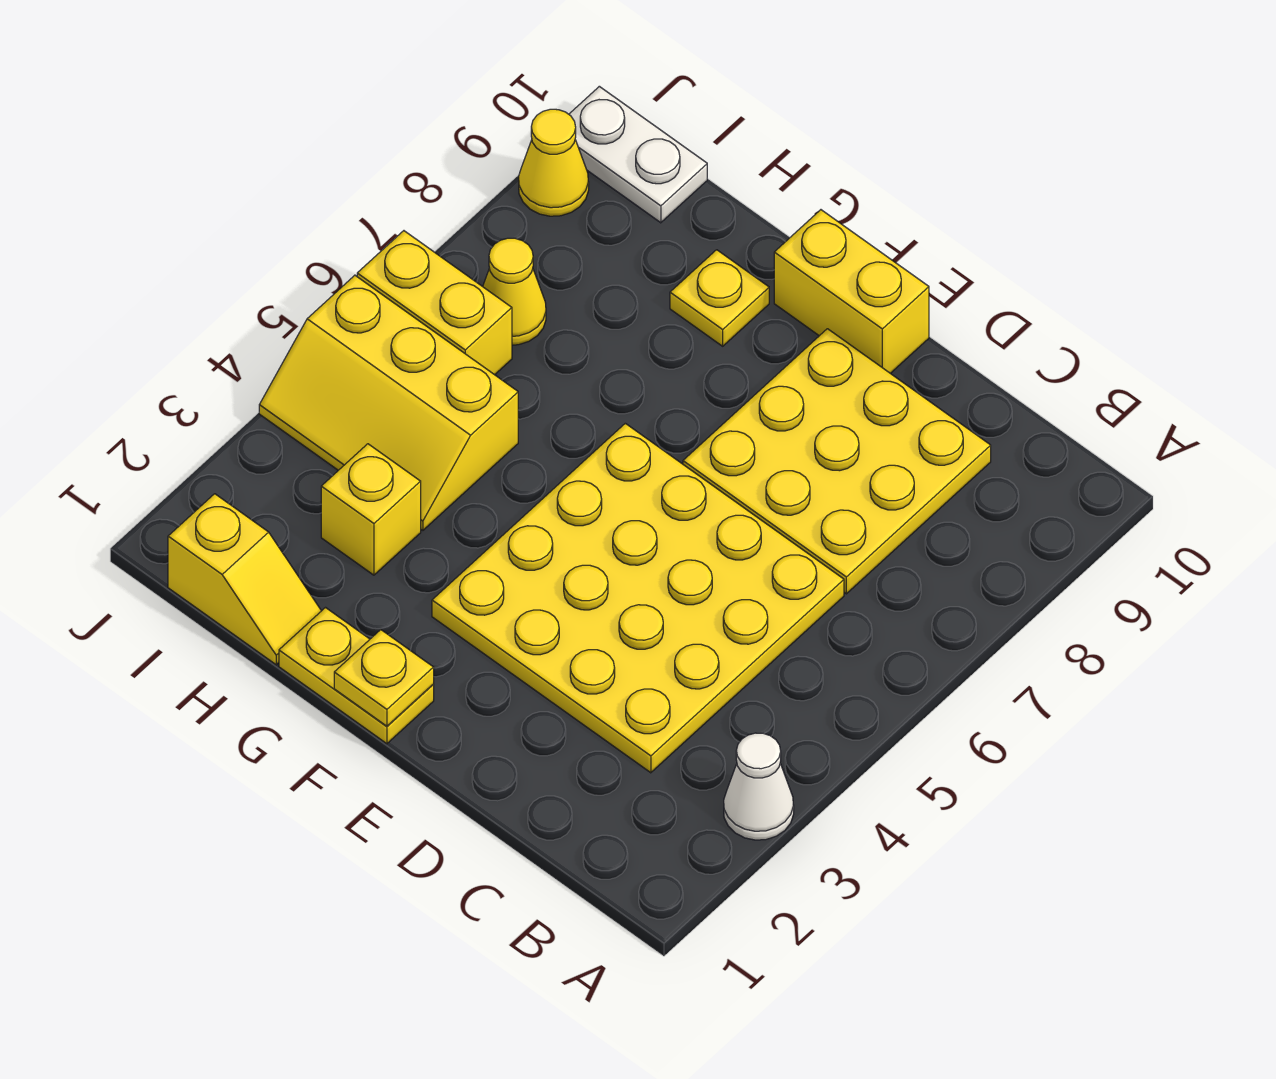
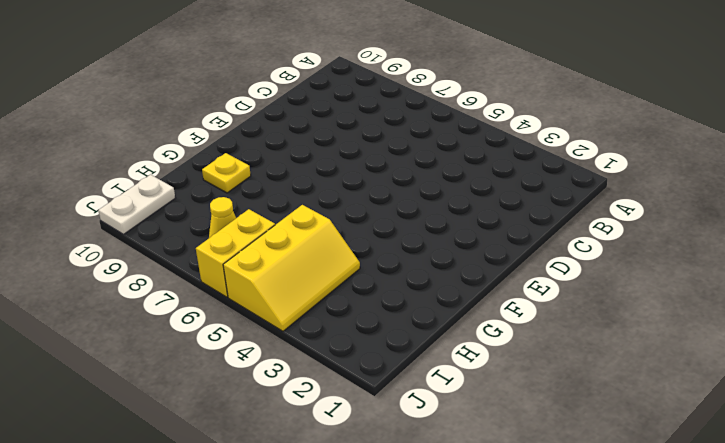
none -> white 1x1 cone [724,733,794,840]
none -> yellow 4x4 plate [432,423,844,773]
none -> yellow 3x3 plate [683,329,991,594]

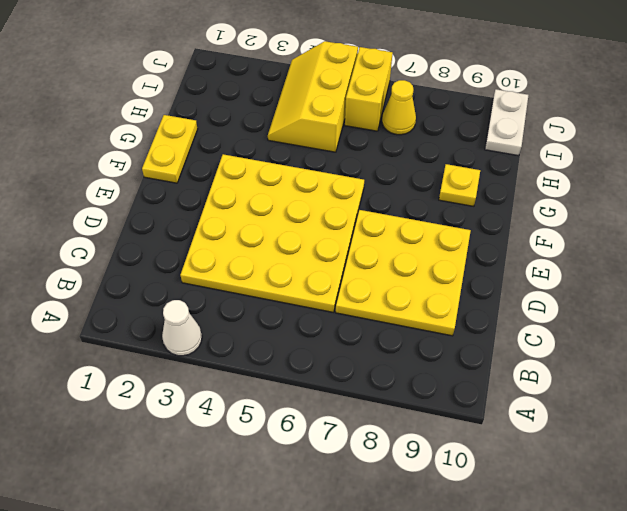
none -> yellow 1x2 brick [774,210,929,373]
none -> yellow 1x2 slope [168,494,321,665]
none -> yellow 1x1 brick [321,444,421,575]

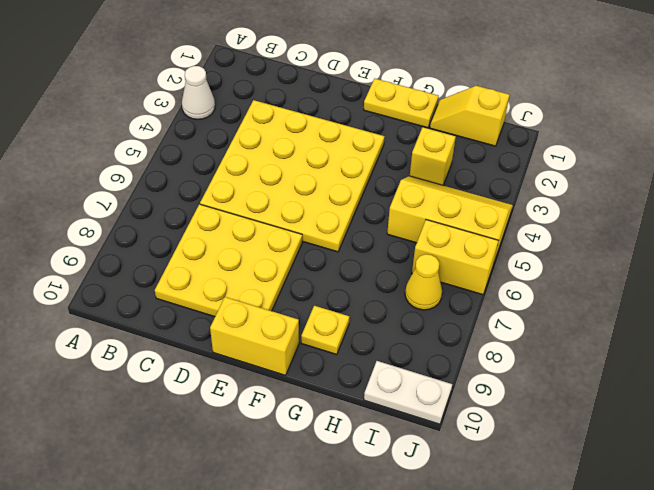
none -> yellow 1x1 cone [519,109,589,216]
none -> yellow 1x1 plate [334,630,434,726]

